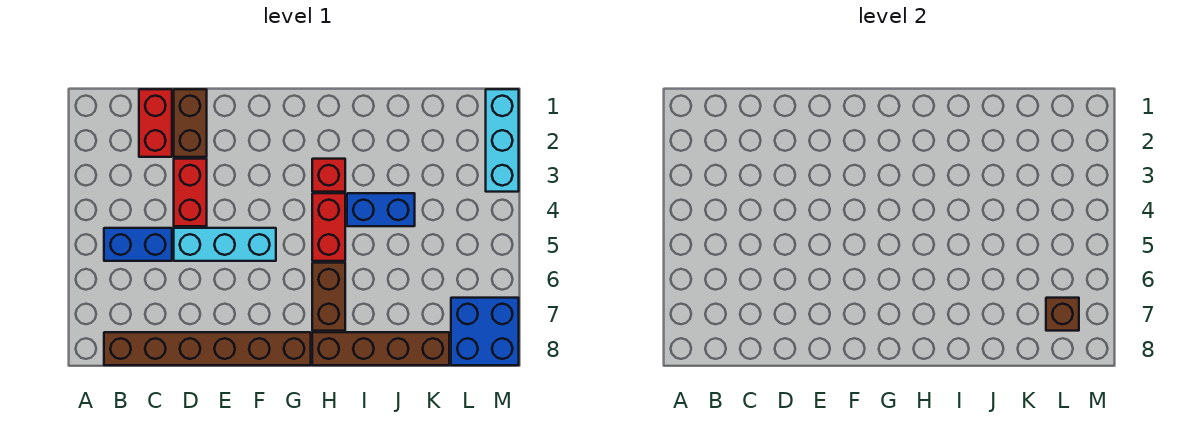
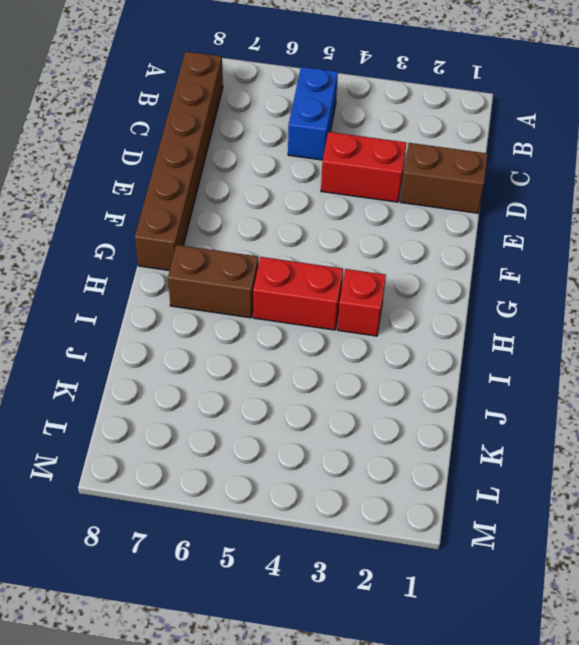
none -> red 1x2 brick [139,89,172,157]
none -> cyan 1x3 brick [174,228,276,261]
none -> brown 1x4 brick [312,332,449,365]

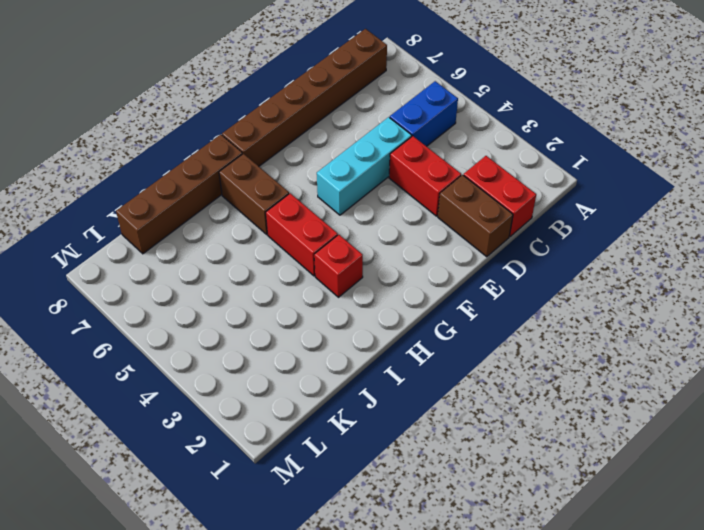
none -> blue 1x2 brick [347,193,415,226]
none -> blue 2x2 brick [451,298,519,365]
none -> cyan 1x3 brick [486,89,519,192]

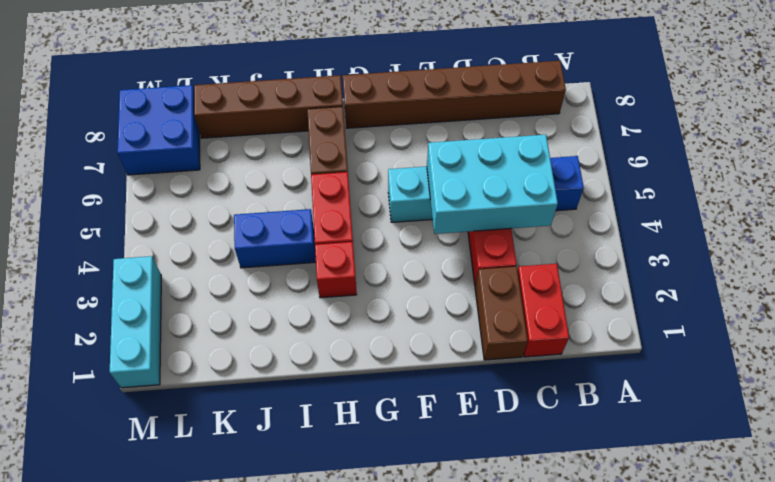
cyan 2x3 brick [427,135,558,234] -> none
none -> brown 1x1 brick [1046,298,1079,331]

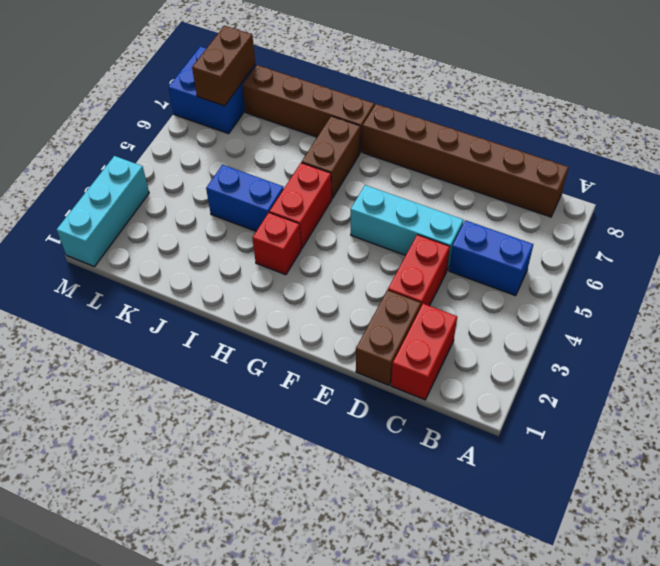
brown 1x2 brick [192,26,255,106] -> brown 1x1 brick [1046,298,1079,331]

